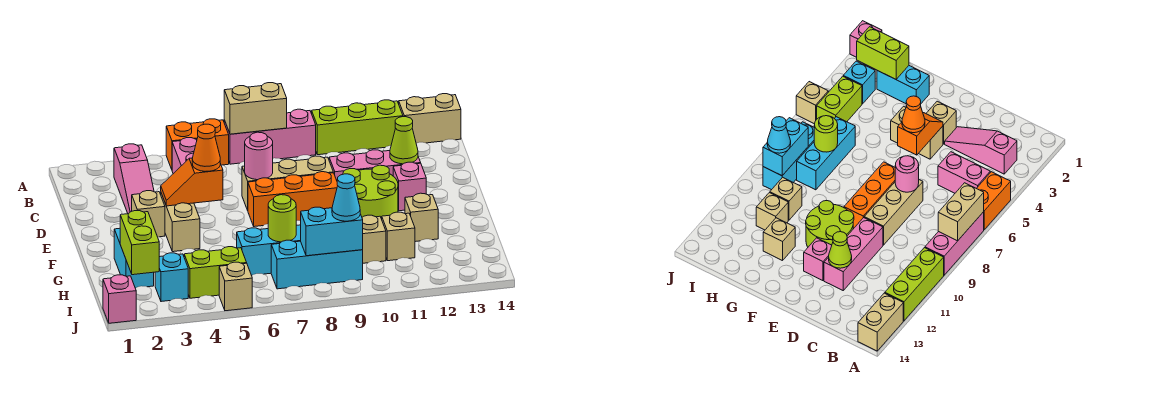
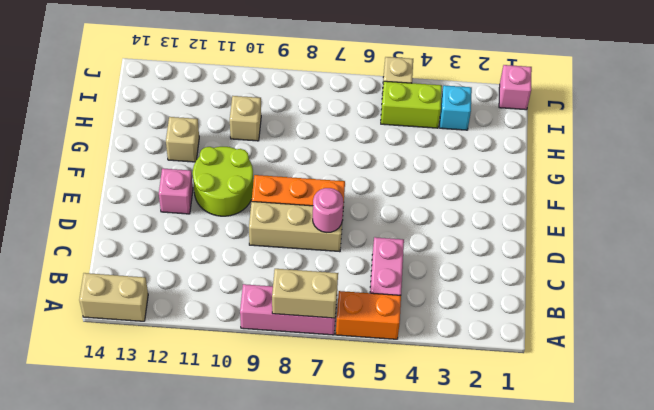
none -> lime 1x3 brick [312,100,403,155]
none -> pink 1x3 slope [114,144,154,214]
none -> pink 1x3 brick [329,150,420,180]
none -> tan 1x1 brick [132,191,165,237]

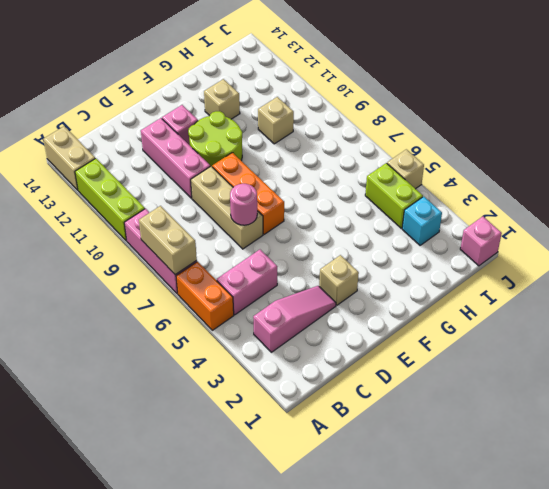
none -> tan 1x2 brick [161,193,200,252]
none -> cyan 1x2 brick [114,228,154,288]
none -> cyan 1x3 brick [237,225,301,275]
none -> tan 1x1 brick [382,212,415,261]

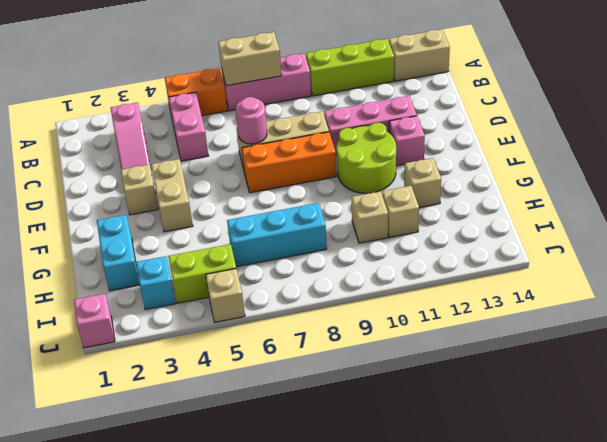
none -> cyan 1x3 brick [271,240,363,289]
none -> lime 1x1 cone [390,117,418,164]
none -> orange 1x2 slope [161,158,223,206]
none -> lime 1x2 brick [120,211,159,275]

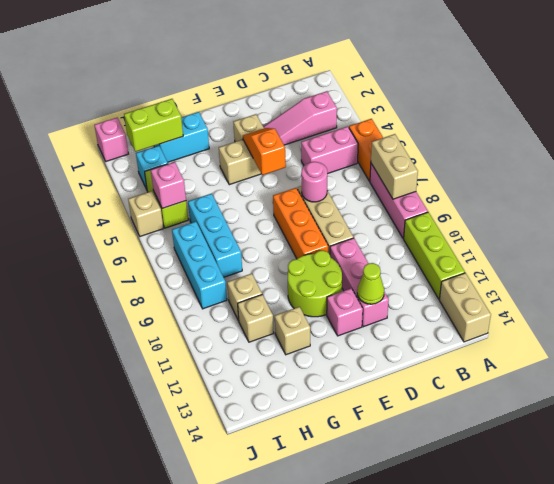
pink 1x1 brick [151,162,186,209] -> none
none -> lime 1x1 round brick [268,195,296,242]
none -> cyan 1x2 brick [301,207,363,256]
none -> orange 1x1 cone [192,124,220,171]
none -> cyan 1x1 cone [332,174,360,221]

